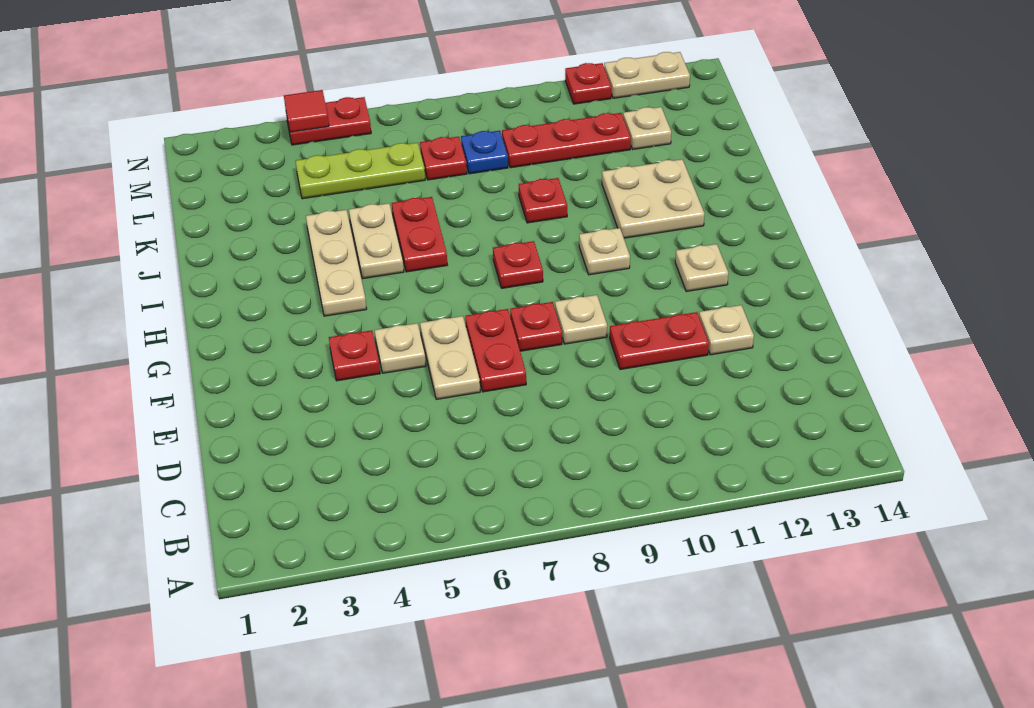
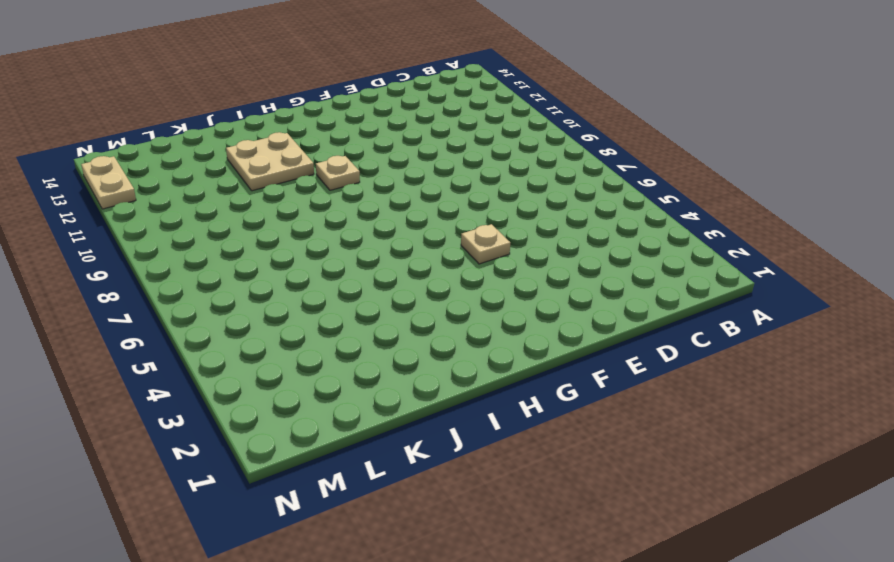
none -> tan 1x2 plate [420,316,480,399]
none -> red 1x2 plate [465,309,526,392]
none -> red 1x2 plate [610,312,709,370]

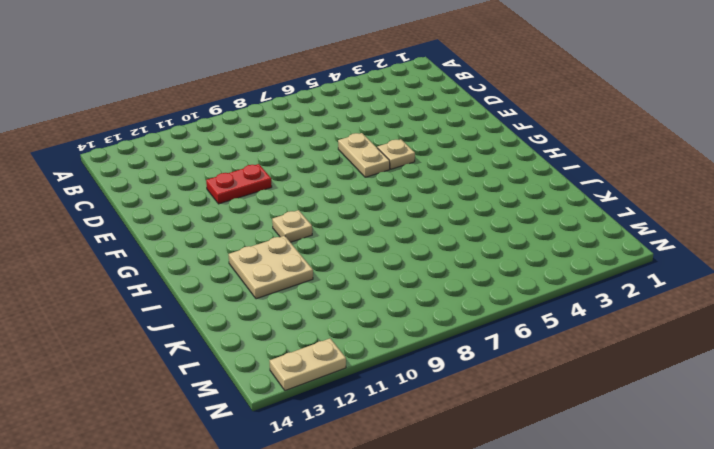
none -> red 1x2 plate [465,309,526,392]
none -> tan 1x1 plate [699,305,754,355]
none -> red 1x1 plate [329,330,380,381]

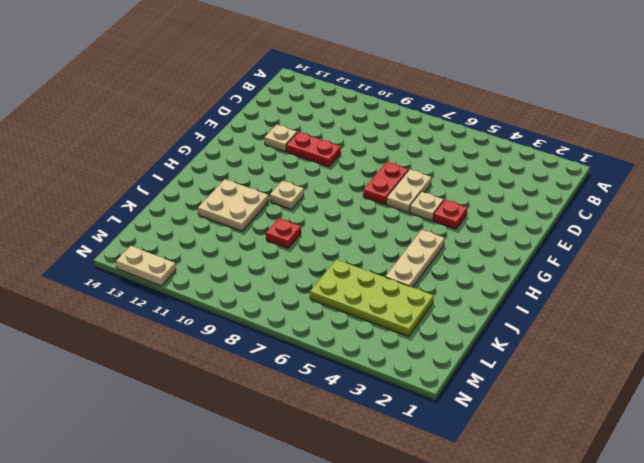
lime 2x4 plate [310,259,434,336] -> lime 1x3 plate [295,143,425,199]
none -> red 1x1 plate [510,302,562,351]
none -> tan 1x1 plate [555,295,607,344]
none -> tan 1x1 plate [675,244,728,291]

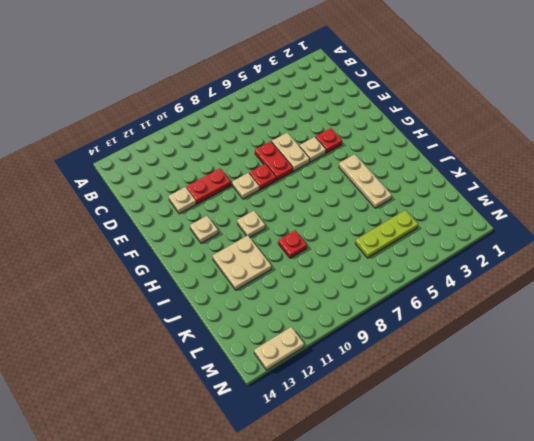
none -> red 1x1 plate [493,241,543,288]
none -> tan 1x2 plate [349,203,404,279]
none -> red 1x2 plate [392,197,447,272]

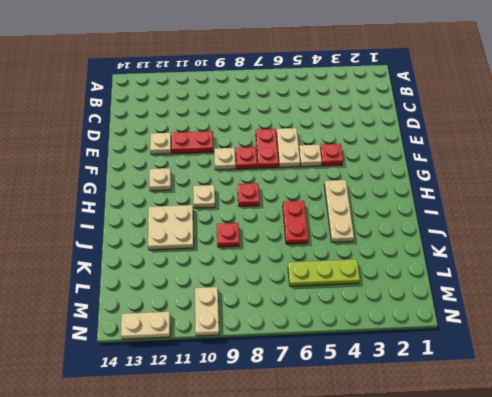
tan 1x2 plate [195,287,219,336] -> tan 1x2 plate moved to [349,203,404,279]
none -> red 1x1 plate [420,137,467,180]
none -> blue 1x1 plate [461,131,508,174]
none -> red 1x3 plate [502,113,631,168]

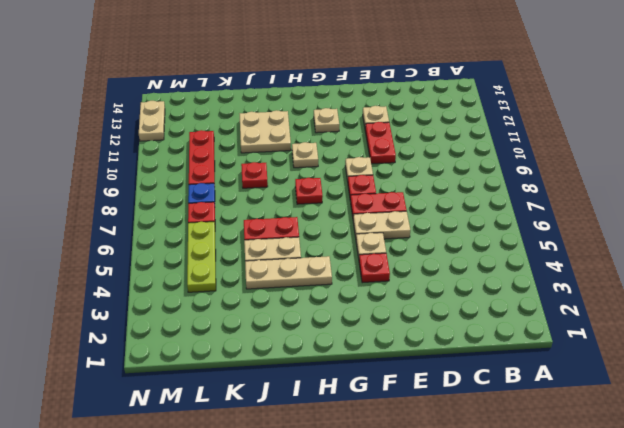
none -> tan 1x1 plate [623,107,671,149]
none -> red 1x2 plate [286,97,371,145]
none -> red 1x1 plate [565,63,611,104]

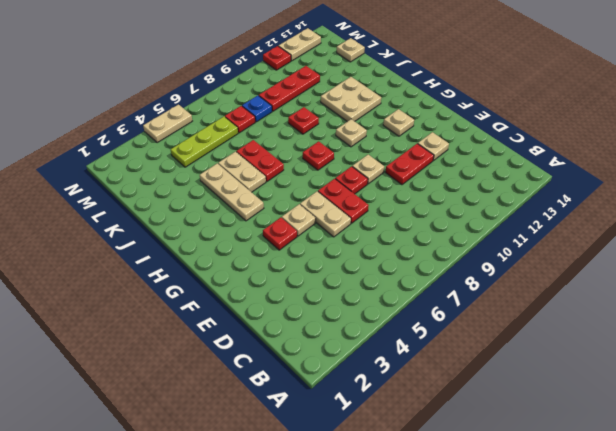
tan 1x1 plate [337,38,365,62] -> tan 1x1 plate moved to [623,107,671,149]
tan 1x2 plate [143,105,192,143] -> red 1x2 plate [286,97,371,145]
none -> red 1x1 tile [284,90,329,132]

